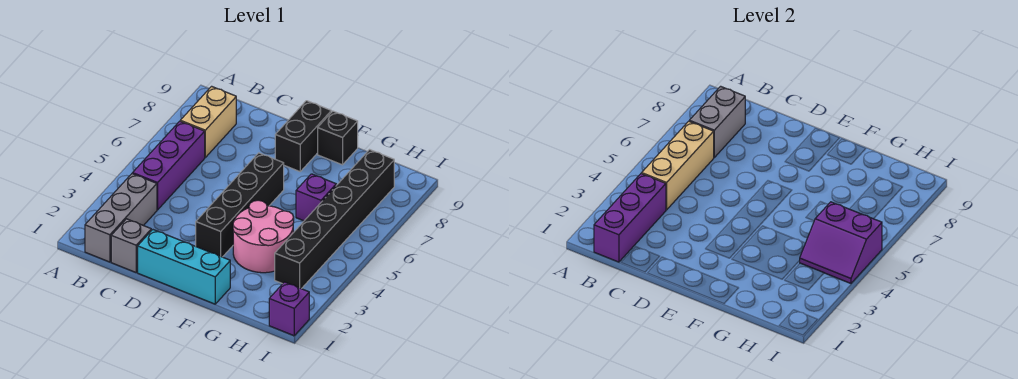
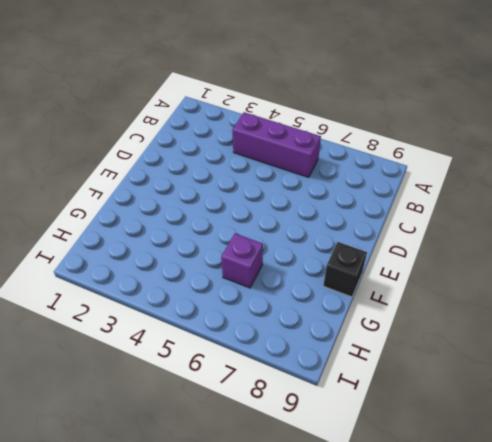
none -> grey 1x3 brick [85,174,157,262]
none -> tan 1x2 brick [180,86,236,157]
none -> grey 1x1 brick [111,219,151,272]

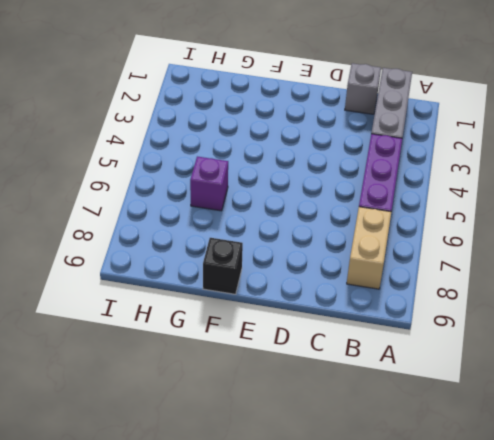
none -> cyan 1x3 brick [138,230,230,304]
none -> black 1x4 brick [196,153,284,257]
none -> black 1x2 brick [275,101,331,172]

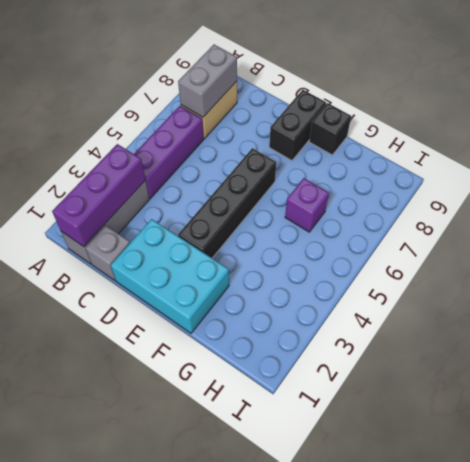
cyan 2x3 brick [111,219,229,333] -> cyan 1x3 brick [138,230,230,304]
none -> pink 2x2 round brick [233,200,294,273]
none -> black 1x6 brick [275,150,394,289]
none -> purple 1x1 brick [269,282,309,336]

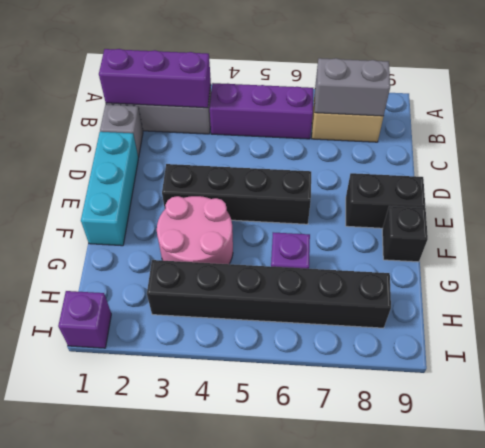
none -> tan 1x3 brick [642,121,714,210]
none -> purple 2x2 slope [800,202,882,283]

